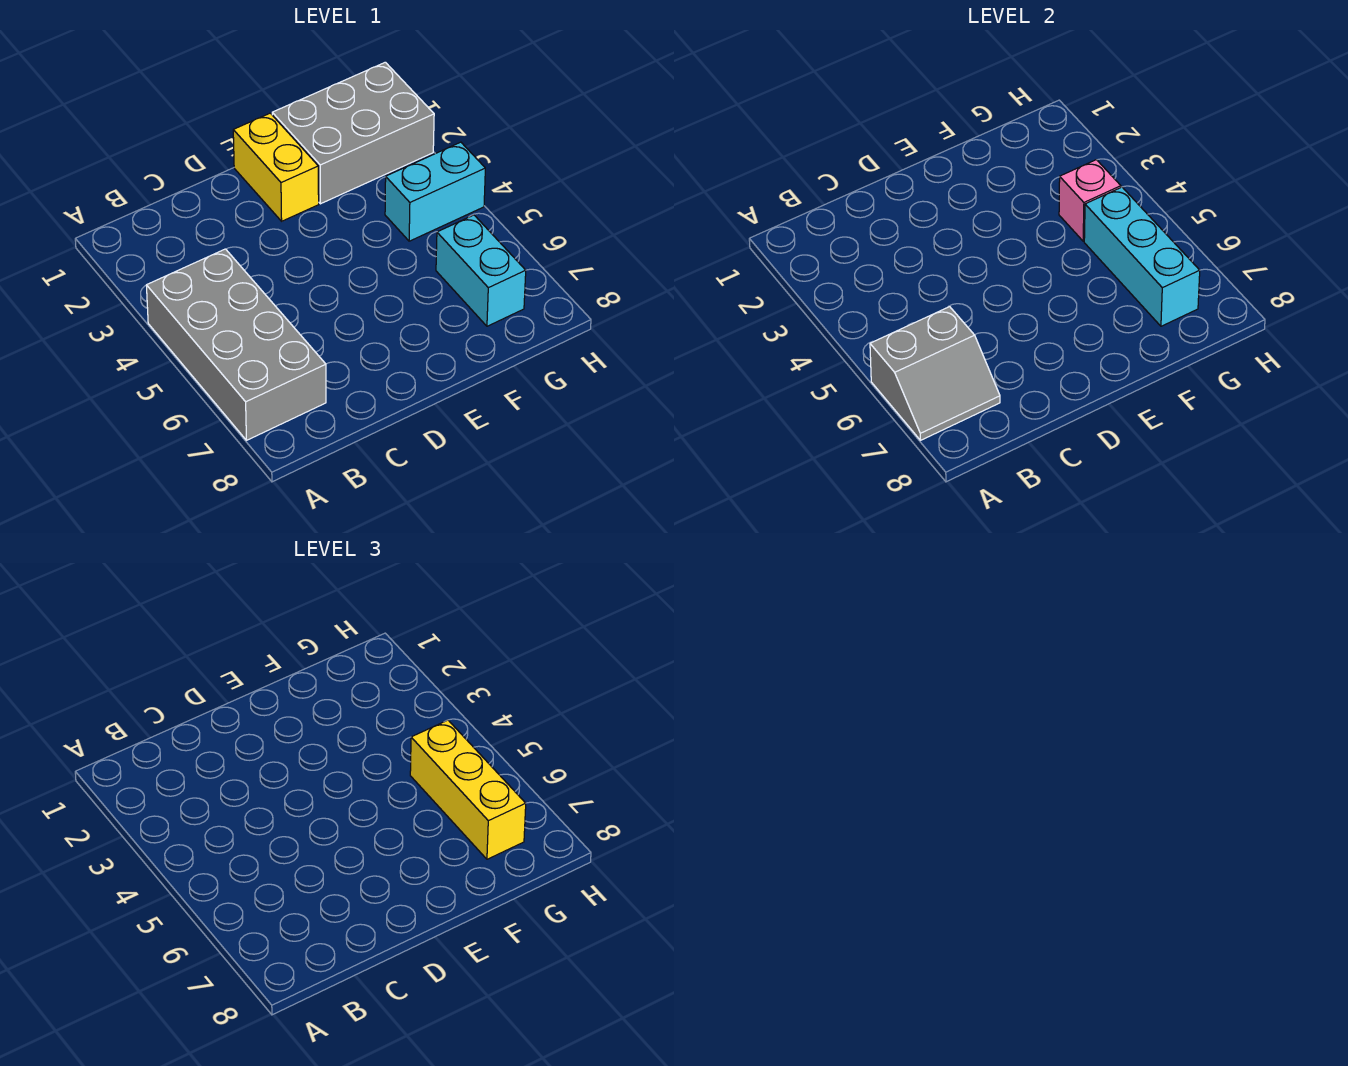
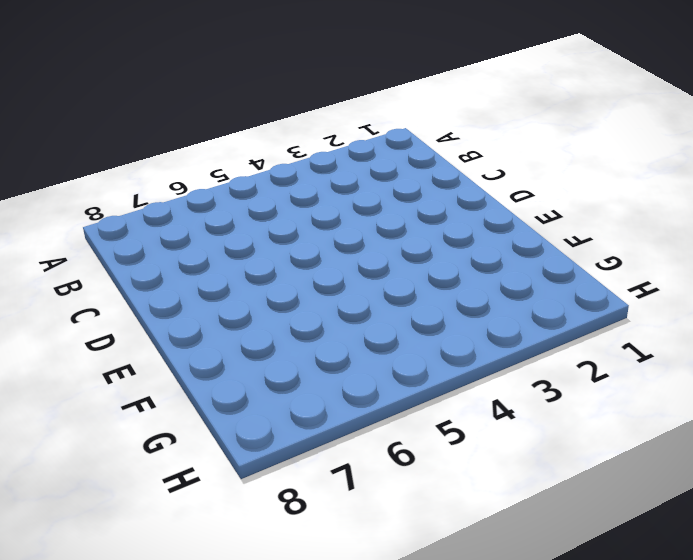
none -> grey 2x4 brick [146,249,326,440]
none -> yellow 1x2 brick [233,113,319,221]

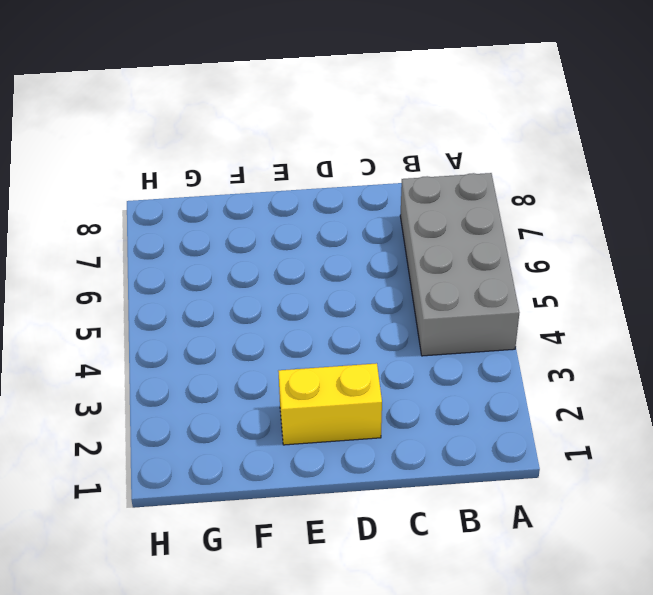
yellow 1x2 brick [278,363,382,445] -> yellow 1x2 brick turned to [233,113,319,221]
none -> grey 2x3 brick [272,62,434,204]
none -> cyan 1x2 brick [385,142,485,241]

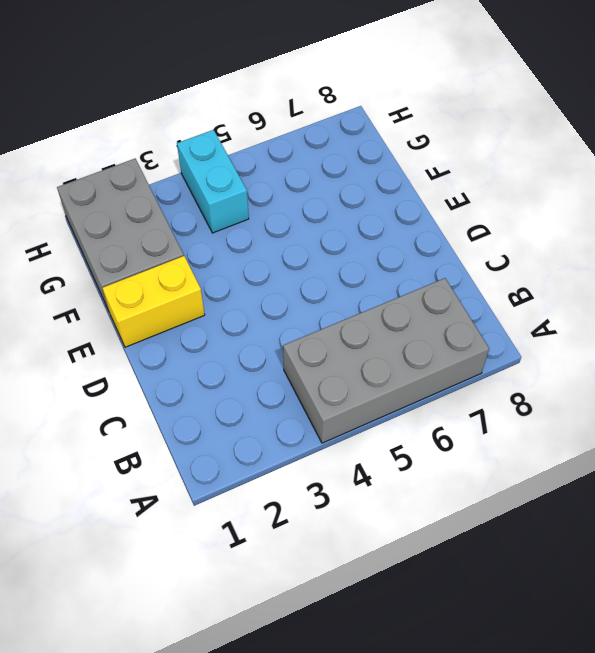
none -> cyan 1x2 brick [436,215,526,326]
none -> grey 2x2 slope [870,307,1000,440]

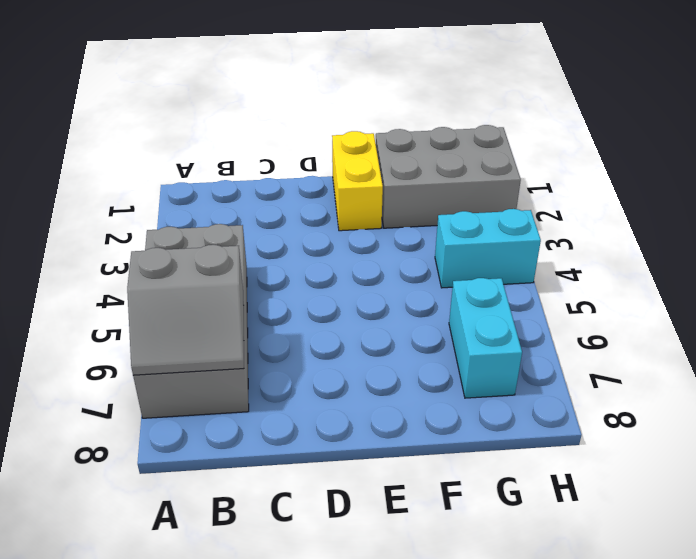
none -> pink 1x1 brick [1059,160,1121,241]
none -> cyan 1x3 brick [1084,187,1200,326]

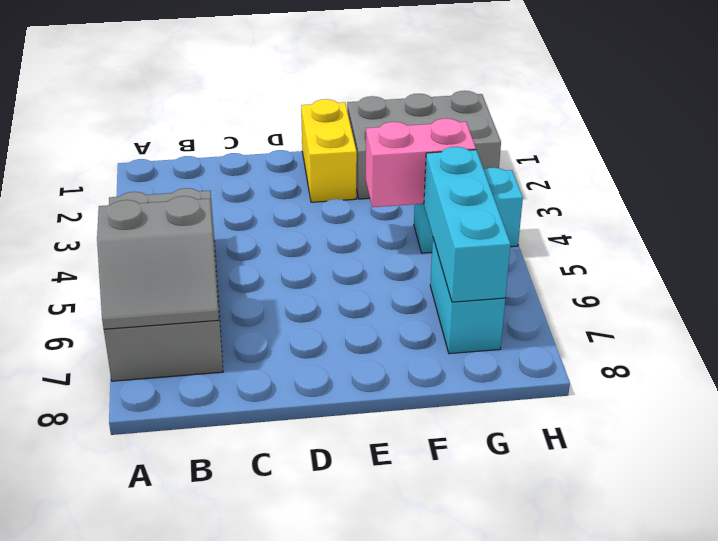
pink 1x2 brick [366,119,476,207] -> pink 1x1 brick [1059,160,1121,241]
none -> yellow 1x3 brick [410,720,526,859]

